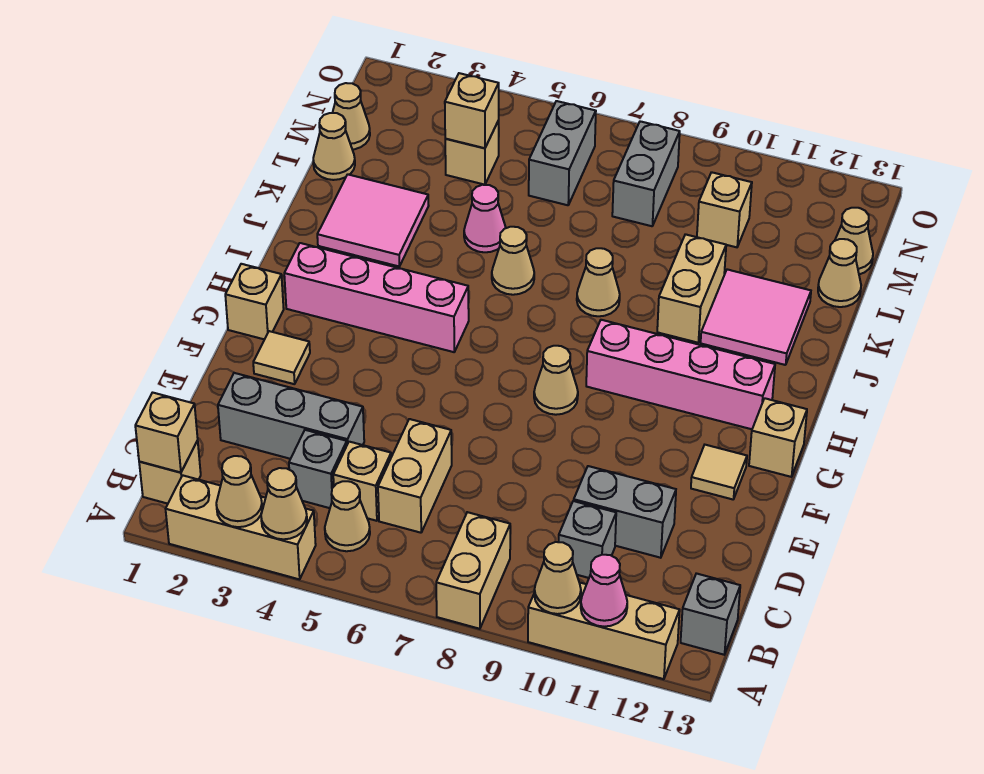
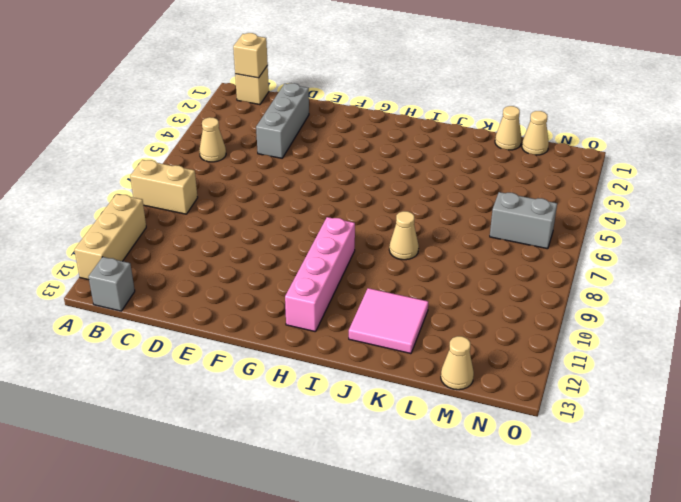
none -> tan 1x3 brick [166,475,316,579]
none -> grey 1x1 brick [289,430,347,508]
none -> tan 1x1 brick [333,442,391,521]
none -> tan 1x2 brick [378,419,452,533]

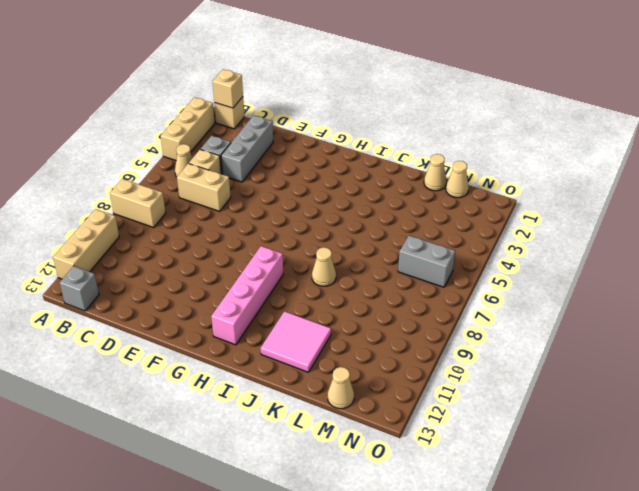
none -> grey 1x1 brick [559,501,616,578]
none -> grey 1x2 brick [574,466,676,558]
none -> tan 1x1 tile [253,331,310,384]
none -> tan 1x1 tile [691,445,747,499]

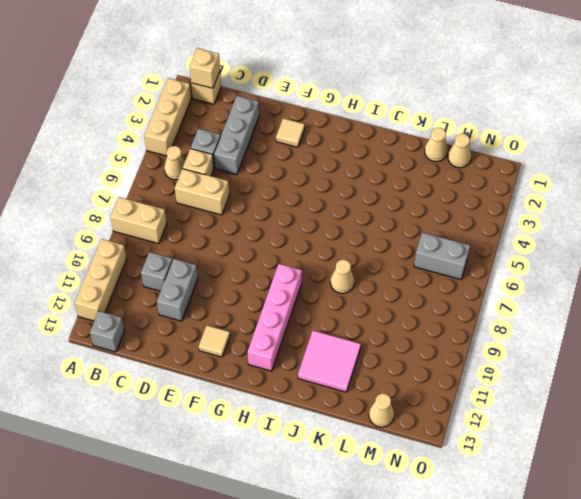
none -> tan 1x1 brick [225,264,284,339]
none -> tan 1x1 cone [534,346,578,415]
none -> tan 1x1 brick [749,398,807,477]
none -> pink 1x4 brick [284,243,469,352]

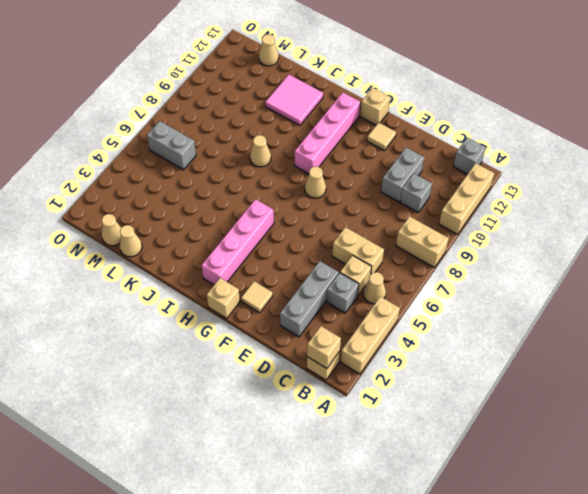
none -> pink 2x2 tile [317,174,429,266]
none -> tan 1x1 cone [492,227,534,295]
none -> tan 1x2 brick [657,234,726,343]
none -> pink 1x1 cone [464,185,506,252]

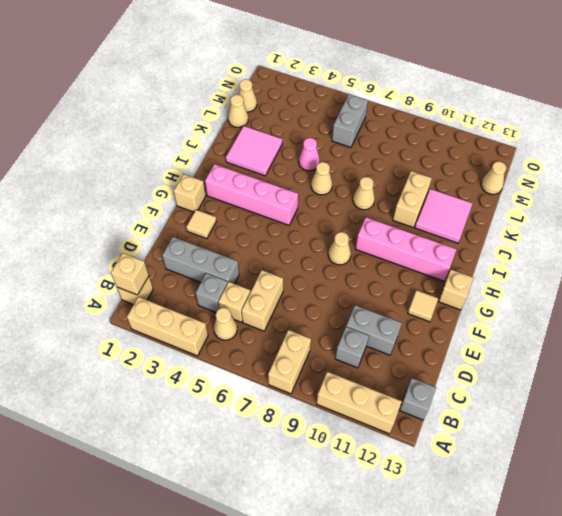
none -> tan 1x1 cone [818,239,861,307]
none -> tan 1x1 brick [445,121,499,185]
none -> grey 1x2 brick [612,121,680,226]
none -> tan 1x1 brick [697,172,752,247]

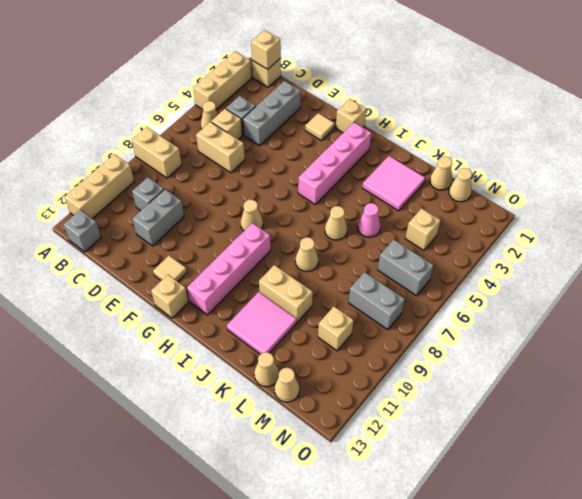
none -> tan 1x1 cone [216,456,262,527]
none -> tan 1x1 cone [261,468,307,539]
none -> tan 1x1 cone [534,542,581,614]
none -> pink 1x1 cone [581,555,627,627]

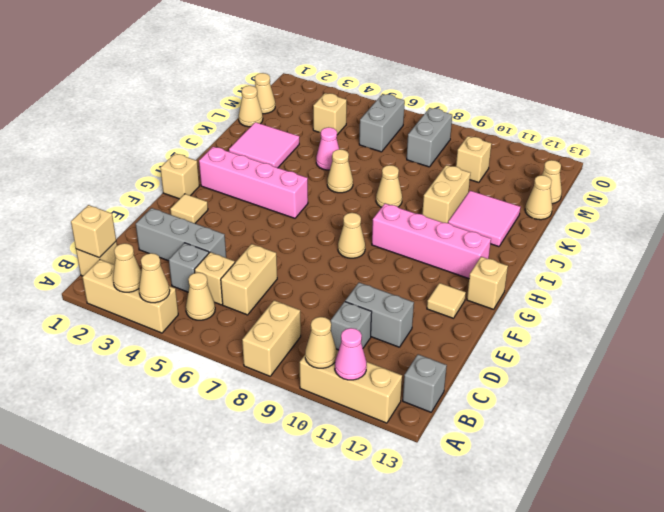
none -> tan 1x1 brick [445,73,499,148]

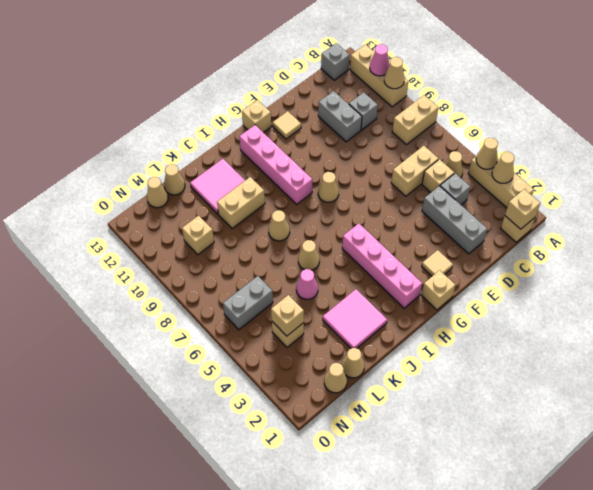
none -> grey 1x2 brick [612,121,680,226]

